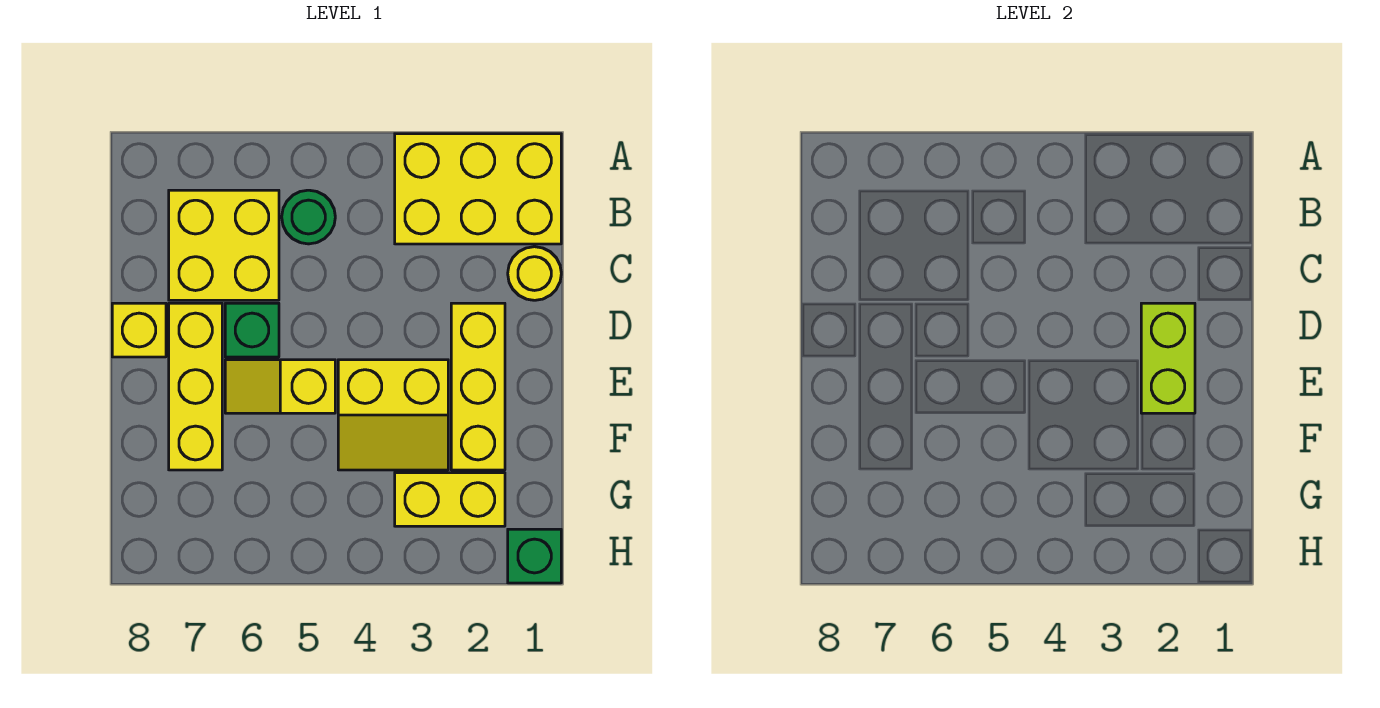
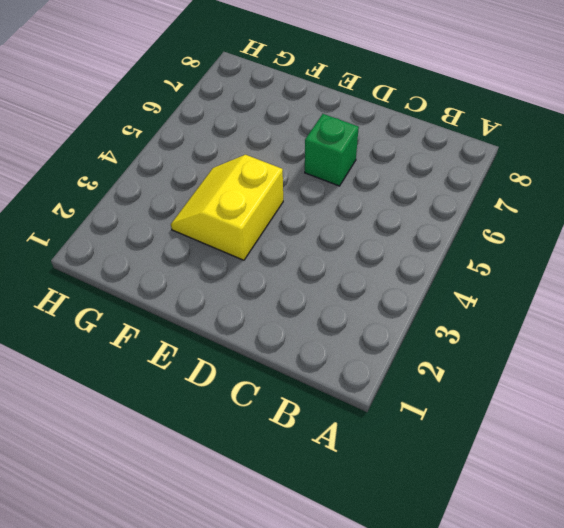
none -> yellow 2x3 brick [395,134,561,244]
none -> green 1x1 round brick [282,190,335,244]
none -> yellow 2x2 brick [169,190,279,300]

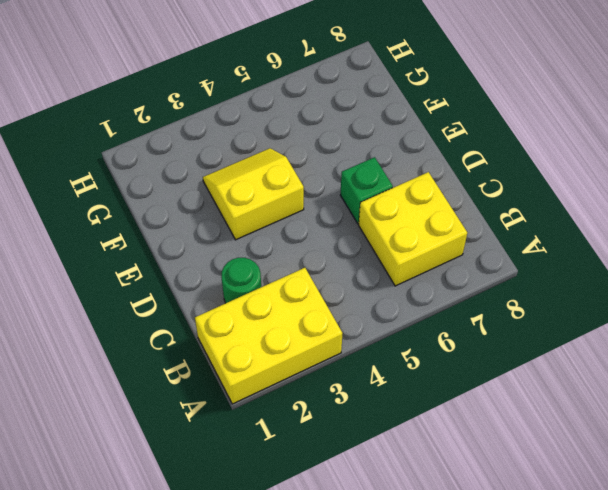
green 1x1 round brick [221,258,261,303] -> green 1x1 round brick moved to [282,190,335,244]
none -> yellow 1x1 round brick [508,247,561,300]
none -> yellow 1x3 brick [451,303,505,470]
none -> yellow 1x3 brick [169,303,222,470]

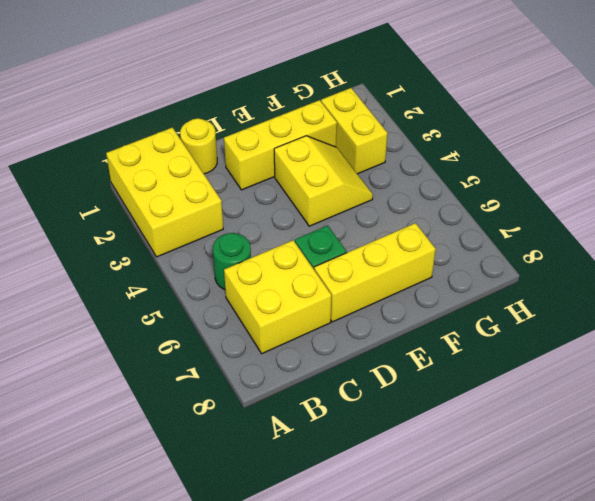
none -> yellow 1x1 brick [112,303,166,357]
none -> yellow 1x2 slope [225,360,335,413]
none -> green 1x1 brick [508,529,561,583]

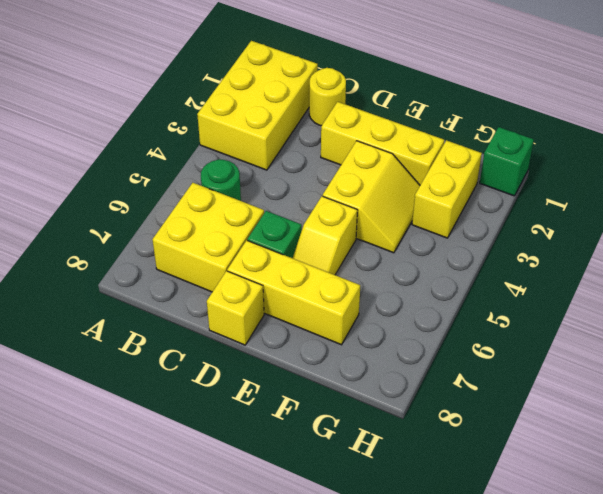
none -> lime 1x2 brick [1141,303,1195,413]

